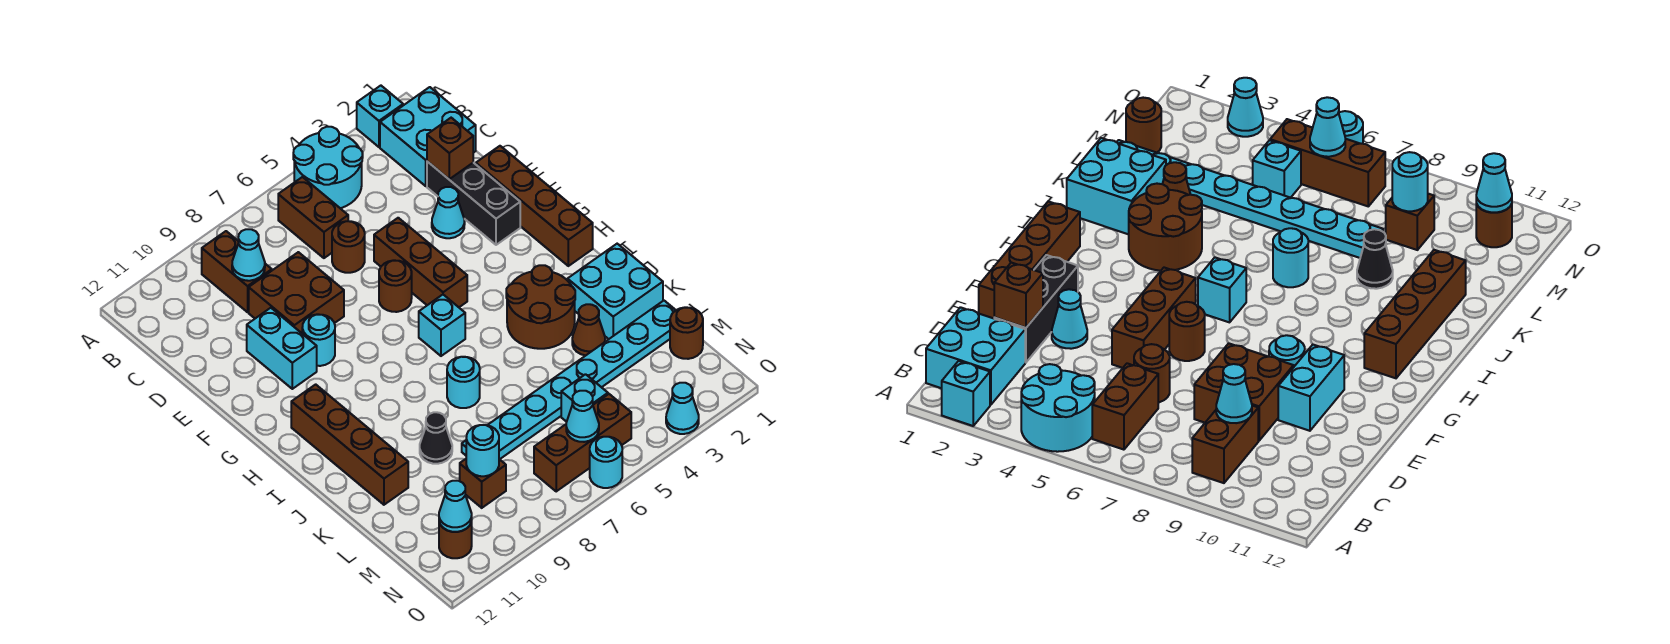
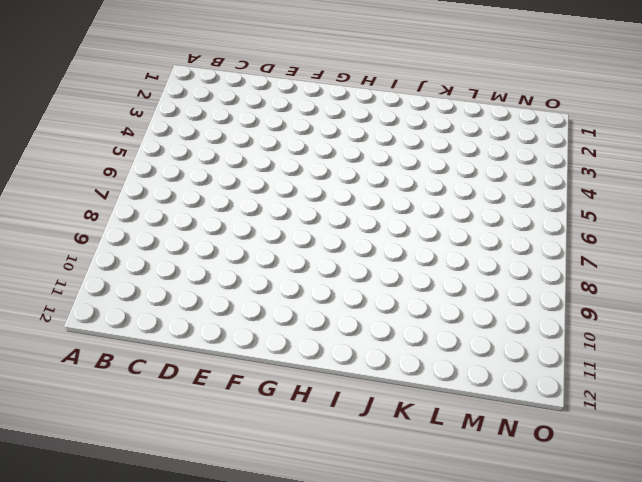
none -> cyan 1x1 brick [357,86,403,147]
none -> cyan 2x2 round brick [293,127,363,208]
none -> cyan 2x2 brick [380,87,476,186]
none -> brown 1x2 brick [278,177,348,258]

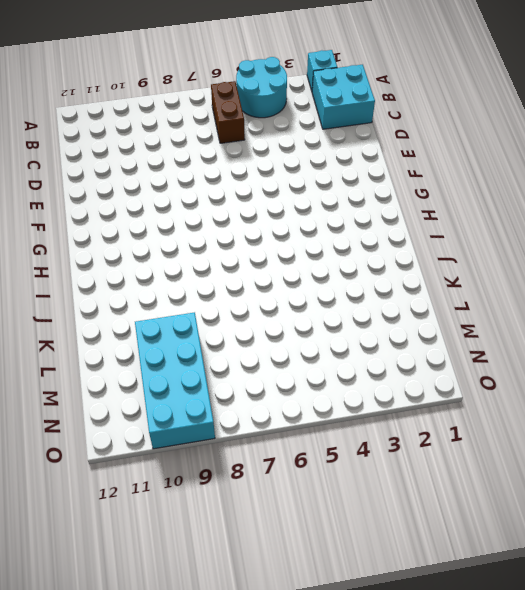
cyan 2x4 brick [135,312,215,449] -> brown 1x1 brick [460,459,506,508]
none -> brown 1x2 brick [202,231,272,312]
none -> black 1x3 brick [427,161,520,245]
none -> brown 1x1 round brick [332,221,365,273]
none -> brown 2x2 brick [249,252,344,333]

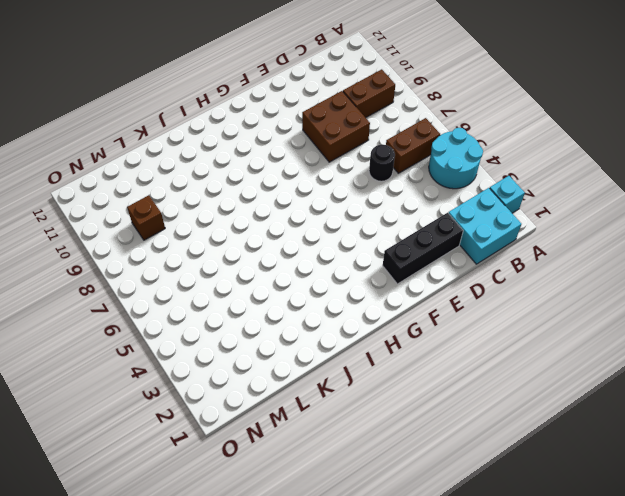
black 1x1 round brick [369,145,395,181] -> brown 1x1 round brick [332,221,365,273]
none -> brown 1x4 brick [476,146,593,266]
none -> cyan 1x1 cone [432,187,465,238]
none -> brown 1x3 brick [374,218,467,307]
none -> cyan 1x2 brick [247,308,317,389]

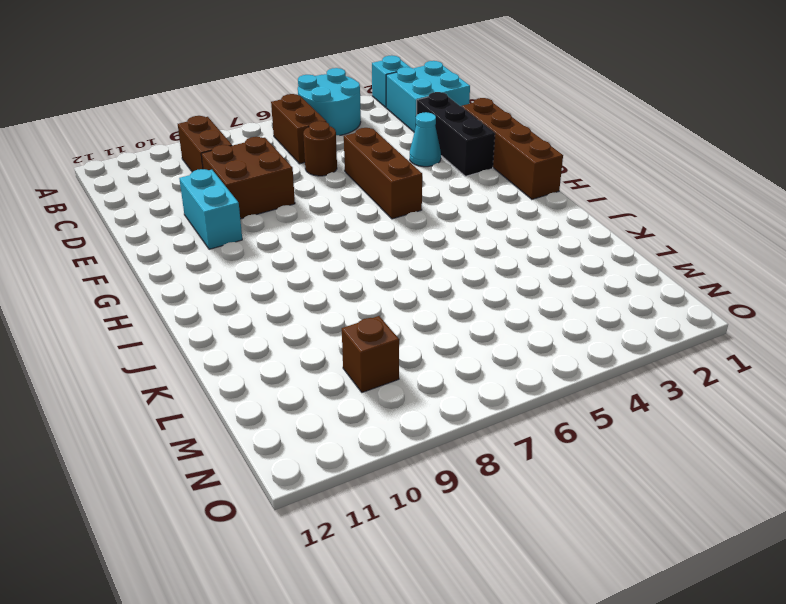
none -> brown 1x1 round brick [379,260,412,312]
none -> cyan 1x1 round brick [302,314,335,366]
none -> cyan 1x1 brick [419,295,465,356]
none -> brown 1x4 brick [291,384,408,505]

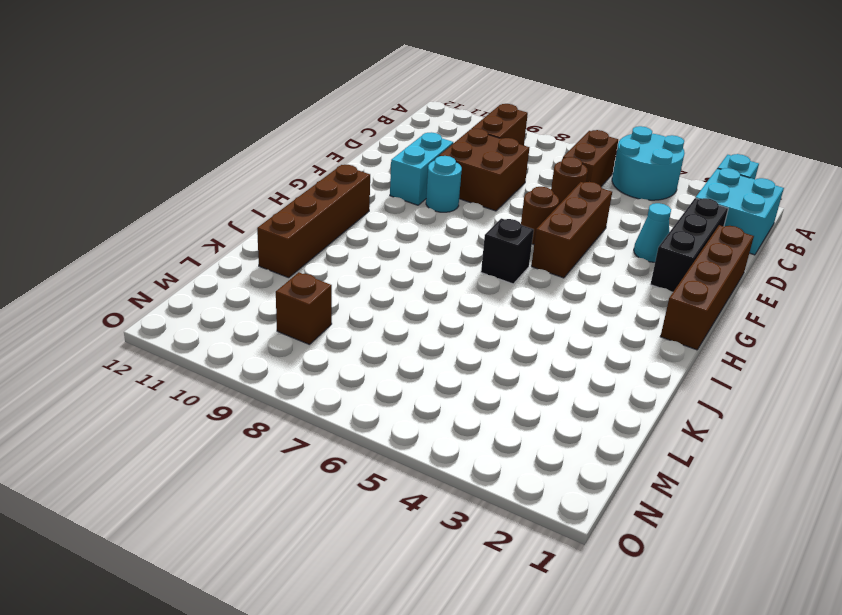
black 1x1 brick [481,218,534,284] -> cyan 1x1 brick [419,295,465,356]
none -> brown 2x2 round brick [506,265,575,349]
none -> cyan 2x2 brick [568,244,663,339]
none -> cyan 1x1 round brick [447,357,480,408]
none -> brown 1x1 cone [572,304,605,356]

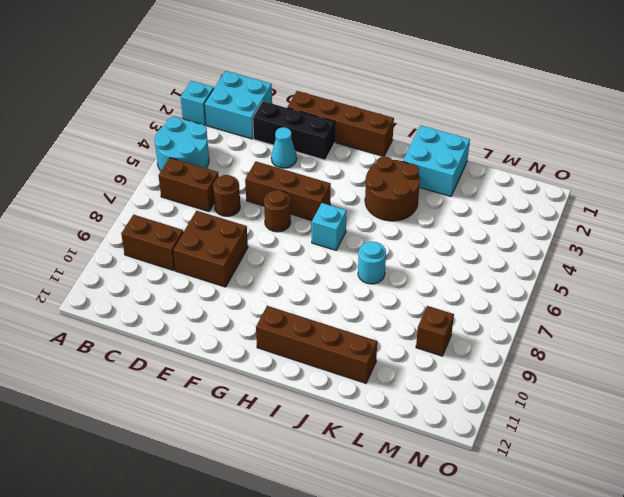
none -> cyan 1x2 brick [247,308,317,389]
none -> cyan 1x1 round brick [302,314,335,366]
none -> brown 1x1 cone [572,304,605,356]
none -> black 1x1 cone [420,412,452,464]

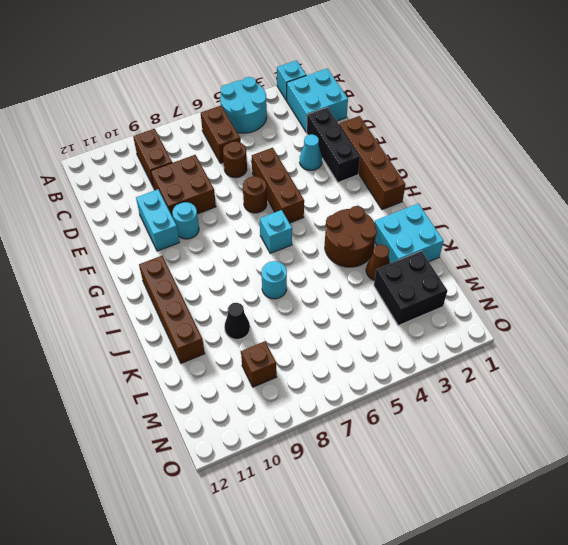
black 2x2 brick [374,251,447,325] -> cyan 1x8 plate [462,301,676,459]
none -> brown 1x1 round brick [670,307,703,359]
none -> cyan 1x1 brick [561,374,608,422]
none -> brown 1x3 brick [534,394,631,491]
none -> brown 1x1 round brick [439,521,472,558]

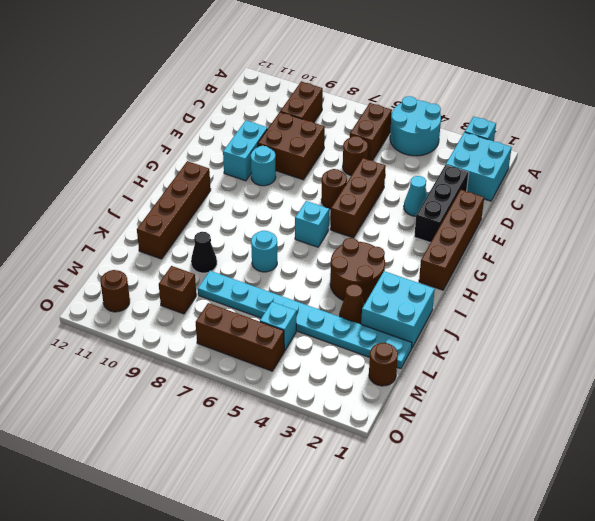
none -> cyan 1x1 cone [666,383,699,434]
none -> cyan 1x1 round brick [590,437,622,488]
none -> cyan 1x1 cone [232,229,265,281]
none -> brown 1x1 brick [427,118,473,179]

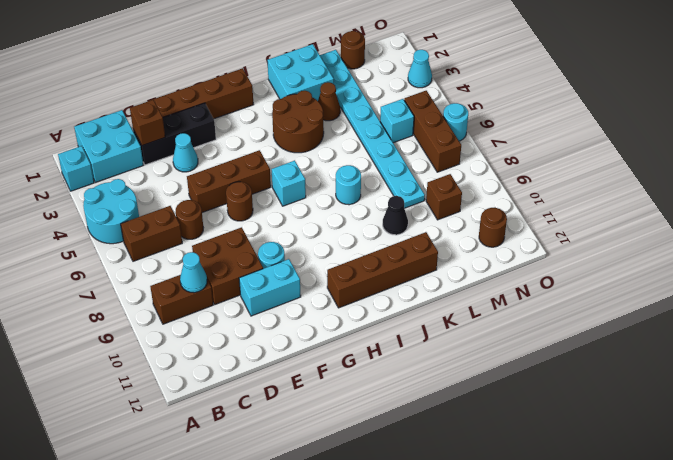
none -> cyan 1x1 round brick [466,425,499,476]
none -> cyan 1x1 cone [566,391,599,442]
none -> cyan 1x1 cone [439,481,472,532]

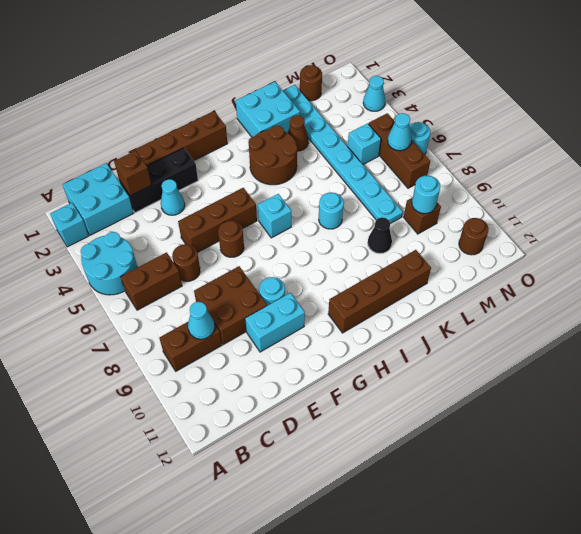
none -> cyan 1x1 cone [439,481,472,532]

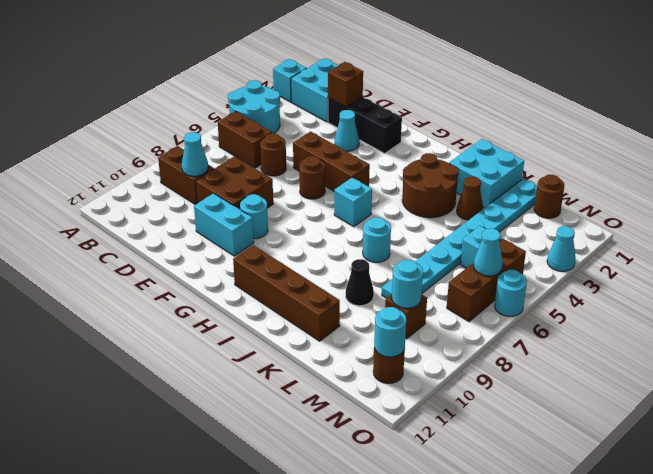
cyan 1x1 round brick [374,307,406,357] -> cyan 1x1 cone [439,481,472,532]
none -> brown 1x4 brick [476,146,593,266]

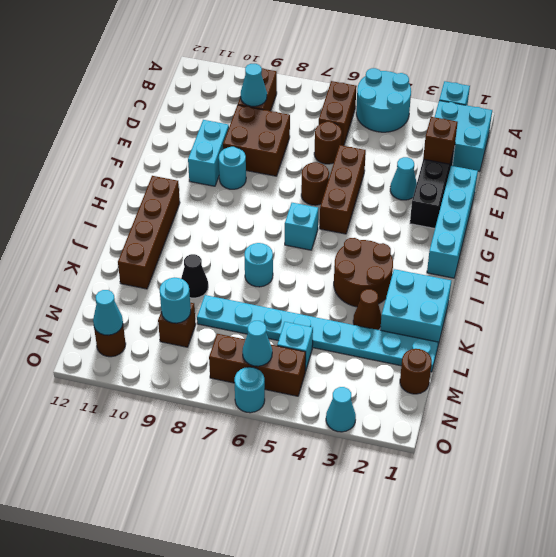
cyan 1x4 brick [427,166,478,278] -> brown 1x4 brick [476,146,593,266]

